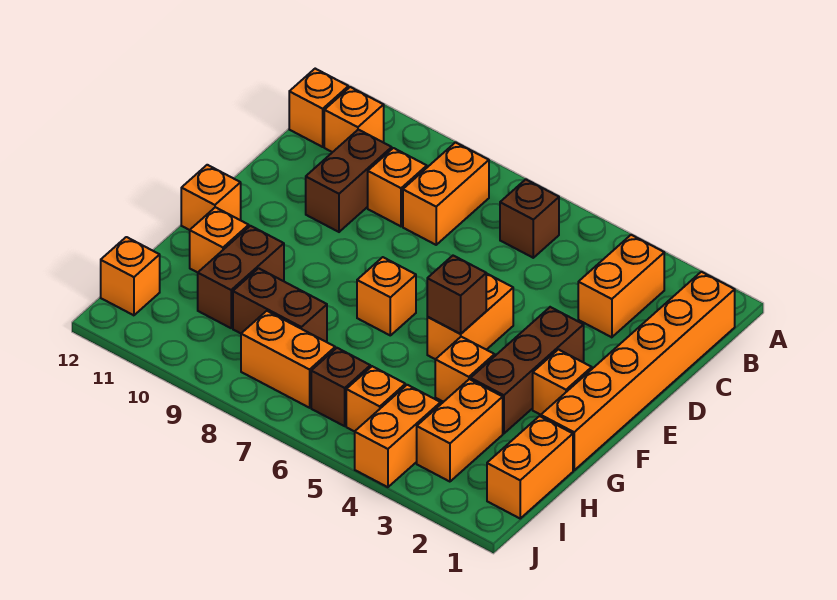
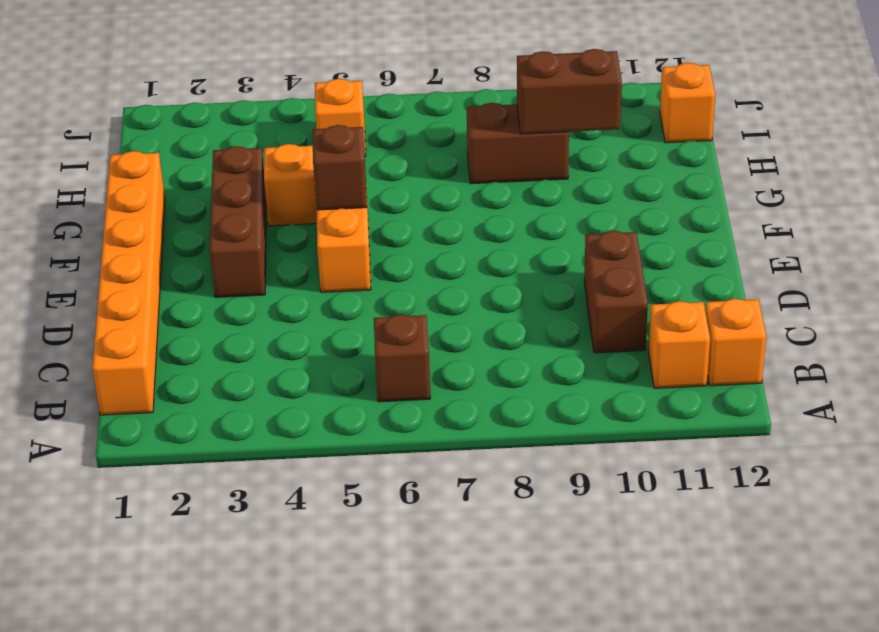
brown 1x2 brick [517,49,622,134] -> brown 1x2 brick turned to [198,226,284,328]
none -> orange 1x2 brick [578,235,664,337]
none -> orange 1x2 brick [403,142,489,245]
none -> orange 1x1 brick [368,148,427,226]

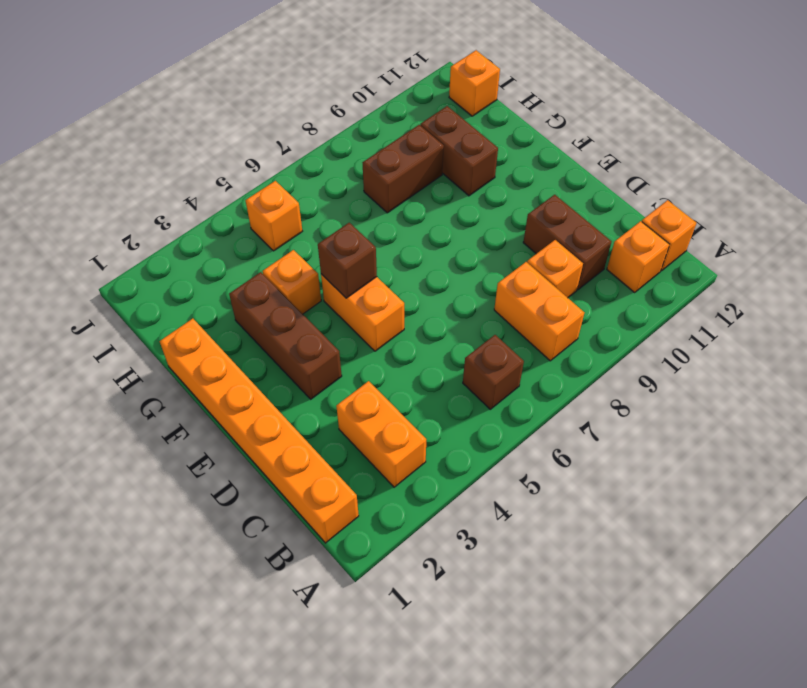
none -> orange 1x1 brick [533,349,592,415]
none -> orange 1x1 brick [357,257,416,335]
none -> orange 1x1 brick [181,165,241,230]

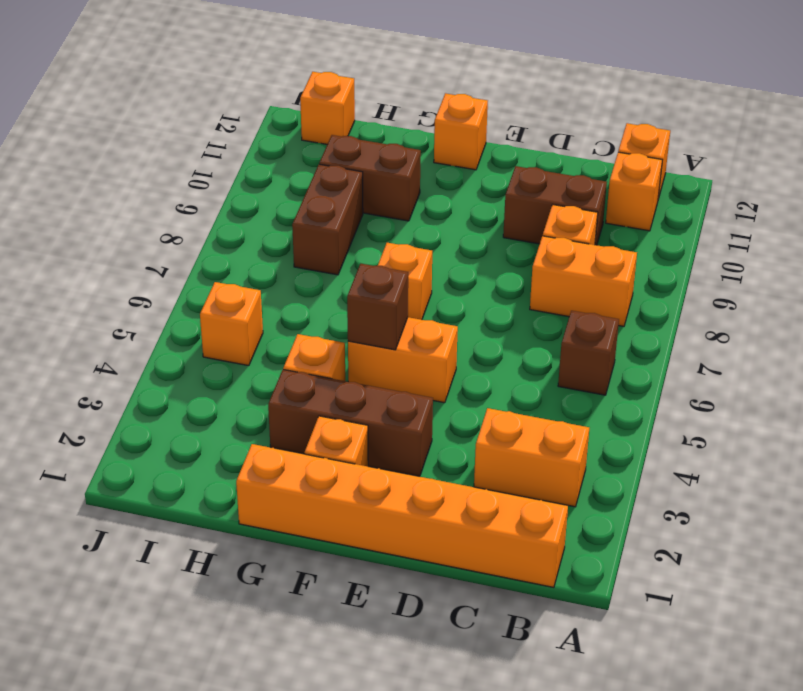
none -> orange 1x1 brick [190,207,249,273]
none -> orange 1x2 brick [487,416,573,518]
none -> orange 1x2 brick [417,379,503,482]

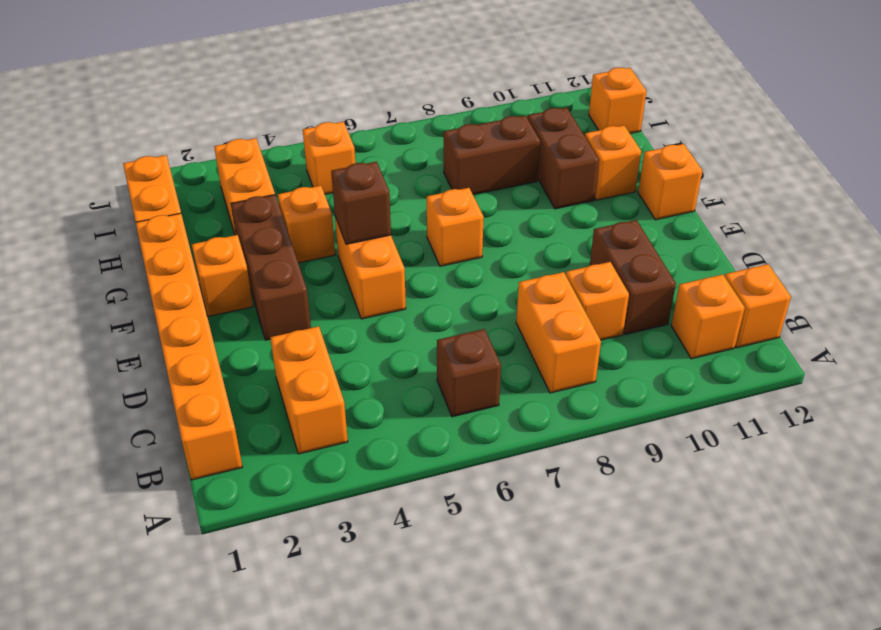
none -> orange 1x2 brick [355,385,441,487]
none -> brown 1x1 brick [311,348,370,426]
none -> orange 1x2 brick [241,311,335,408]

